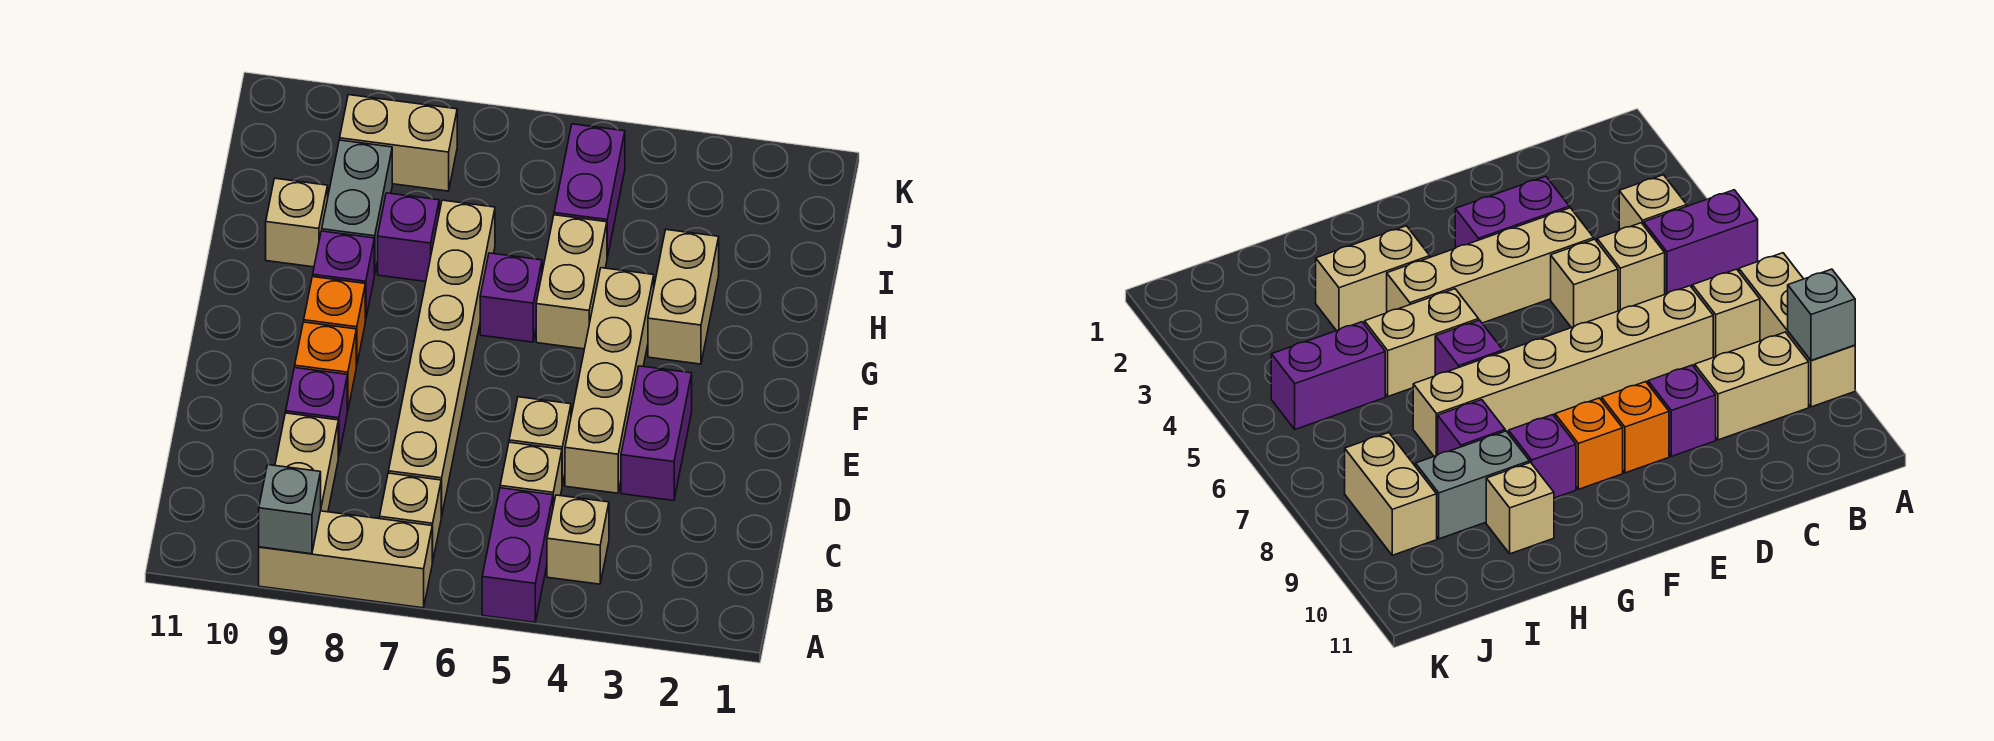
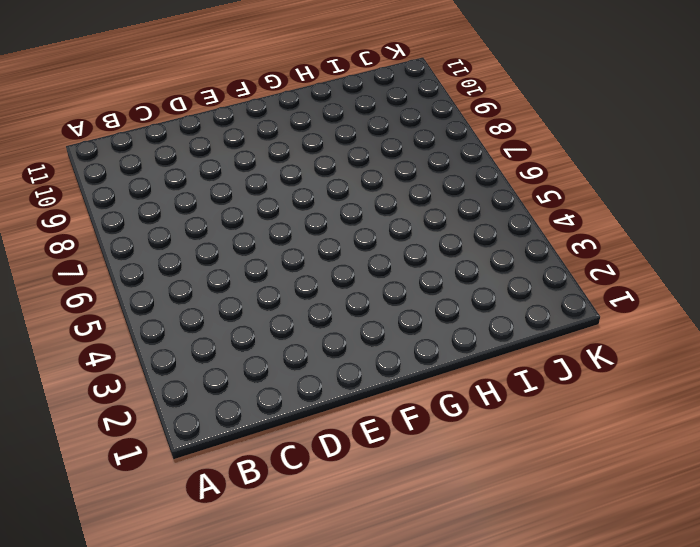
none -> purple 1x2 brick [482,488,553,622]
none -> tan 1x3 brick [259,511,432,608]
none -> tan 1x1 brick [547,495,609,584]

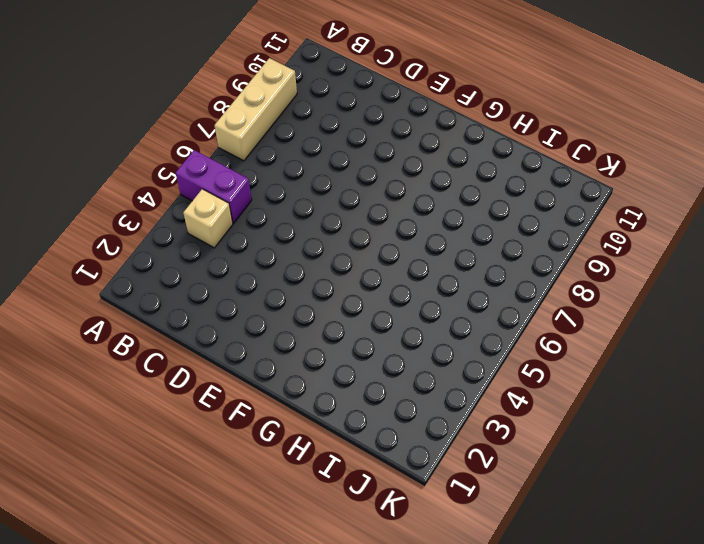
none -> tan 1x1 brick [380,473,441,562]
none -> tan 1x2 brick [275,413,338,512]
none -> tan 1x1 brick [500,442,562,506]

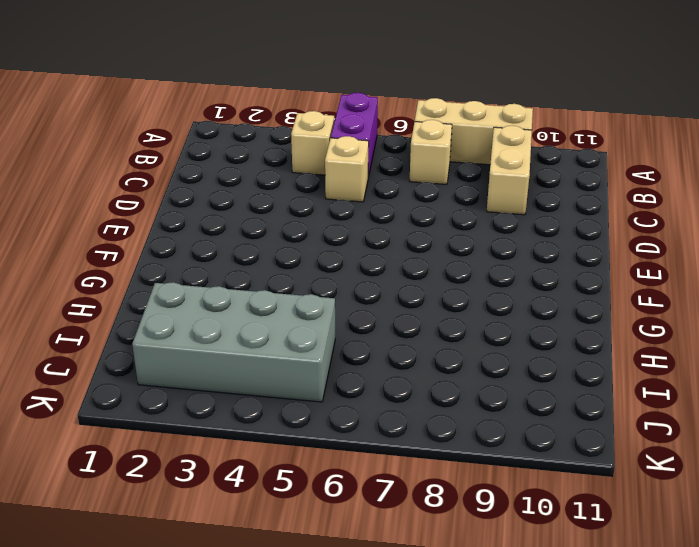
grey 2x4 brick [132,282,335,402] -> purple 1x2 brick [554,124,625,257]
none -> tan 1x6 brick [389,200,495,517]
none -> purple 1x2 brick [621,366,692,501]
none -> tan 1x4 brick [565,268,654,493]

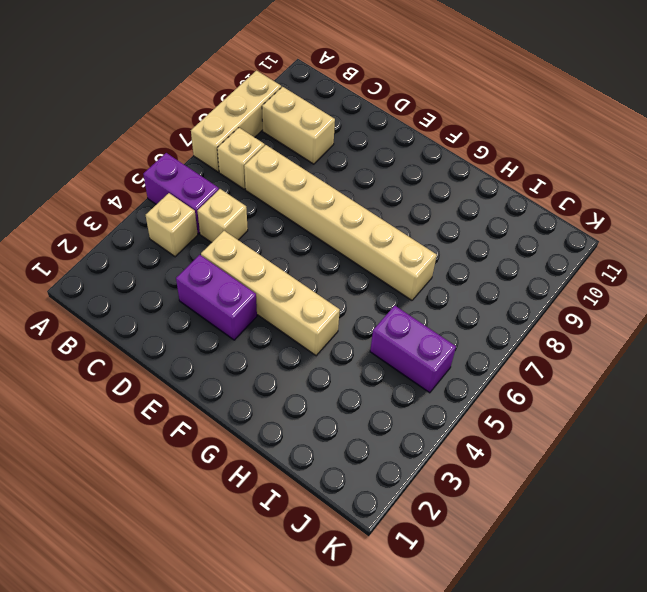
none -> tan 1x1 brick [509,397,571,485]
none -> purple 1x1 brick [286,368,347,457]
none -> orange 1x1 brick [295,322,356,411]

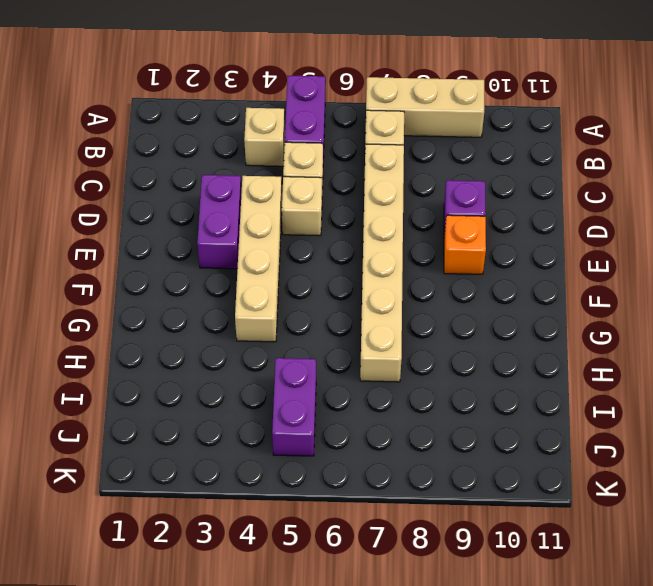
none -> tan 1x2 brick [275,413,338,512]
none -> orange 1x1 brick [304,277,365,366]
none -> tan 1x2 brick [648,230,719,364]

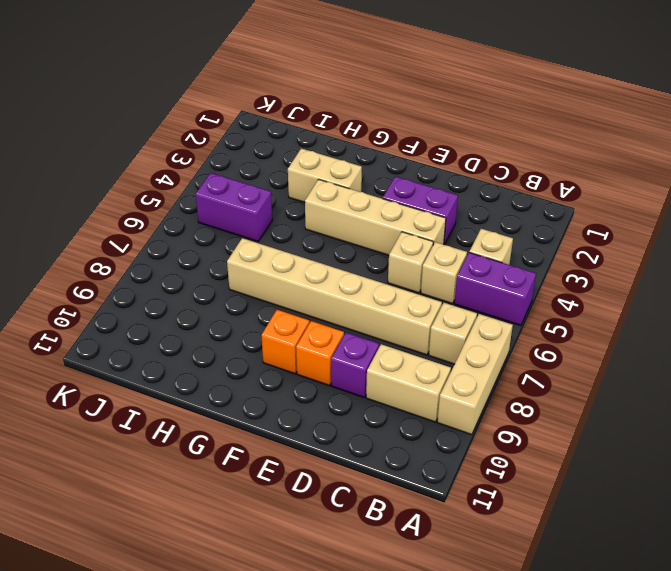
none -> tan 1x2 brick [536,215,607,349]
none -> purple 1x1 brick [480,253,542,342]
none -> purple 1x1 brick [313,231,374,320]

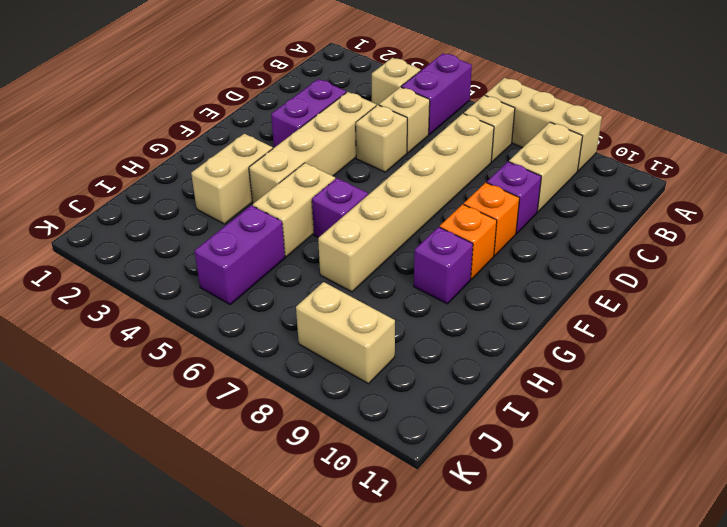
none -> purple 1x1 brick [378,193,439,282]
none -> grey 1x2 brick [322,140,392,275]
none -> tan 1x1 brick [266,178,328,267]

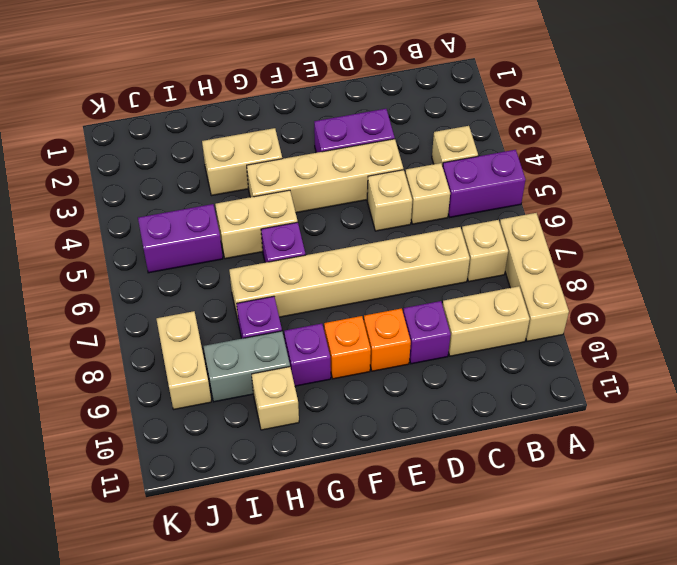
none -> grey 1x1 brick [259,464,321,554]

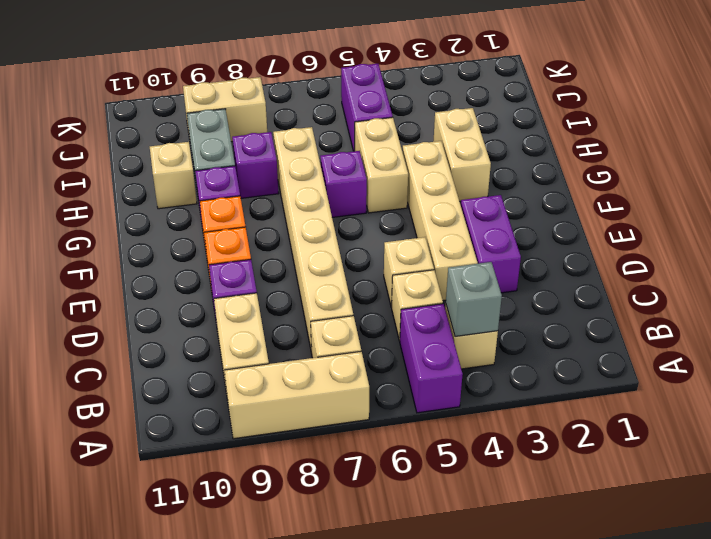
grey 1x1 brick [446,262,502,337] -> grey 1x1 brick moved to [259,464,321,554]

